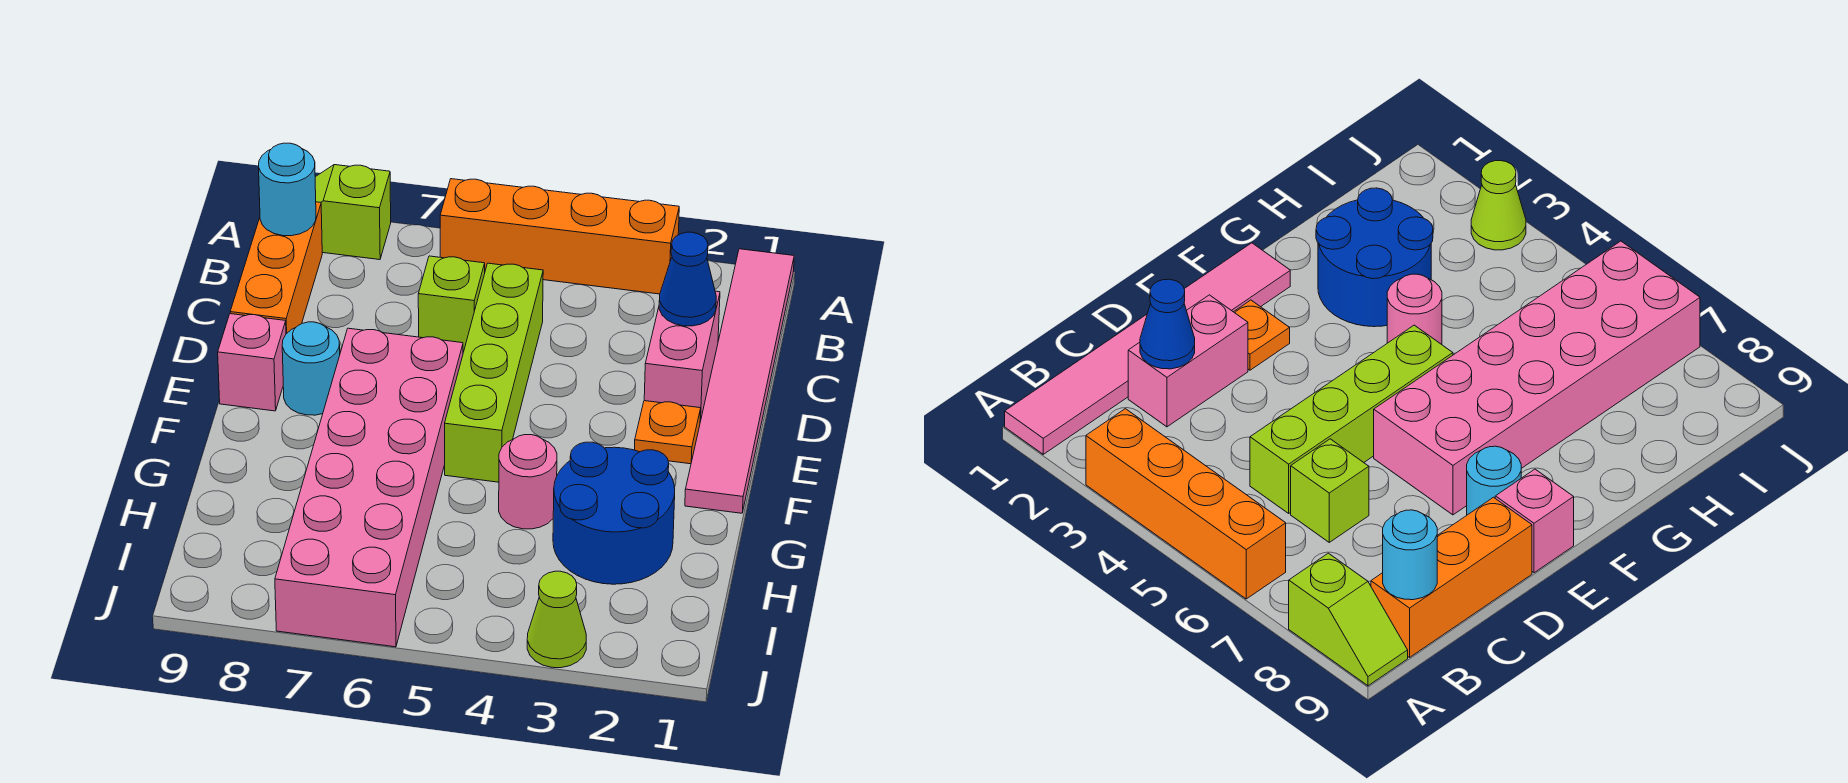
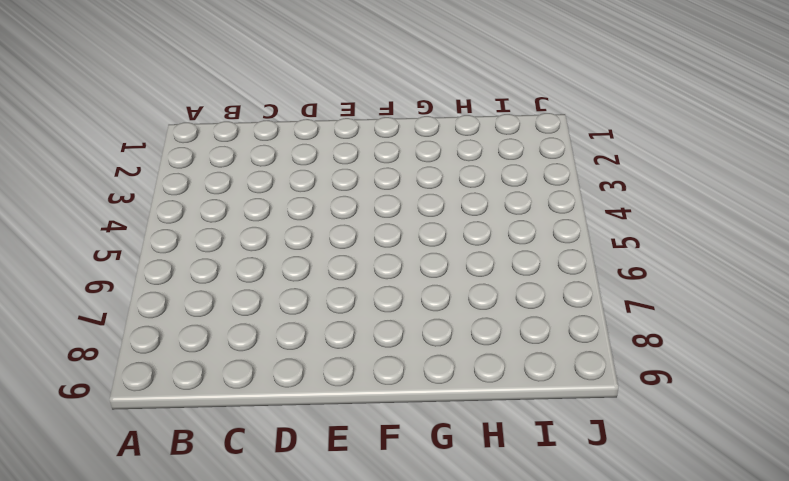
none -> pink 1x6 tile [685,249,794,513]
none -> orange 1x4 brick [440,179,679,294]
none -> lime 1x2 slope [315,165,391,260]

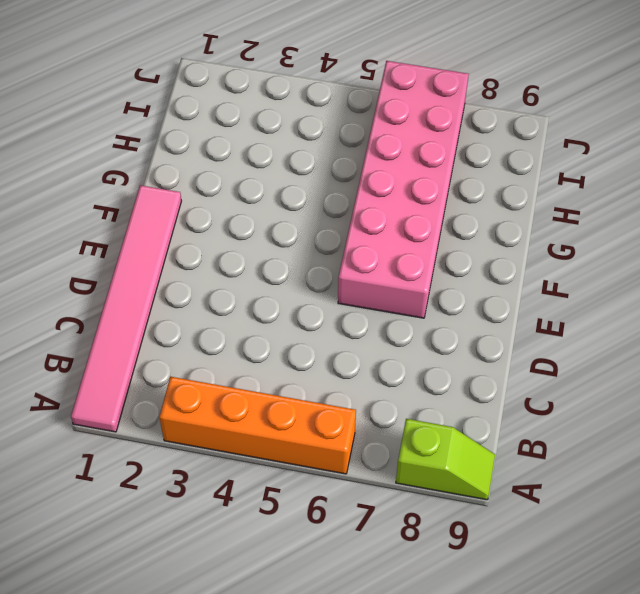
none -> orange 1x3 brick [230,202,322,334]
none -> pink 1x2 brick [644,291,720,422]
none -> lime 1x4 brick [445,263,543,482]

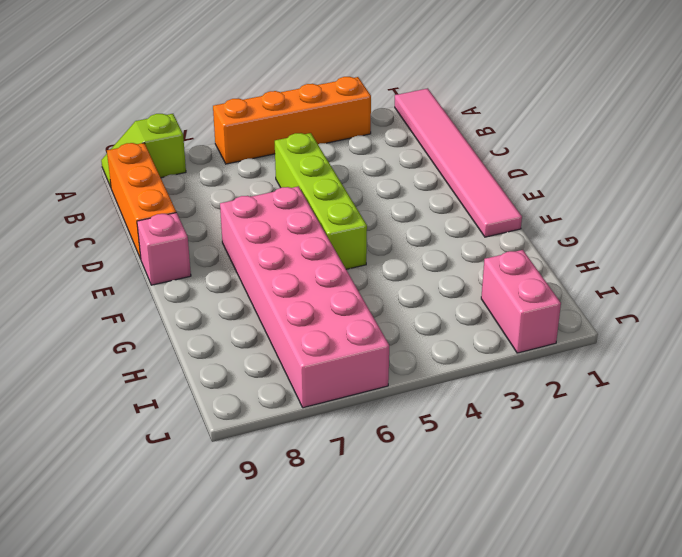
pink 1x2 brick [481,250,561,353] -> pink 1x2 brick moved to [644,291,720,422]
none -> lime 1x1 brick [418,256,485,351]
none -> orange 1x1 plate [635,401,701,464]
none -> cyan 1x1 round brick [282,322,340,415]

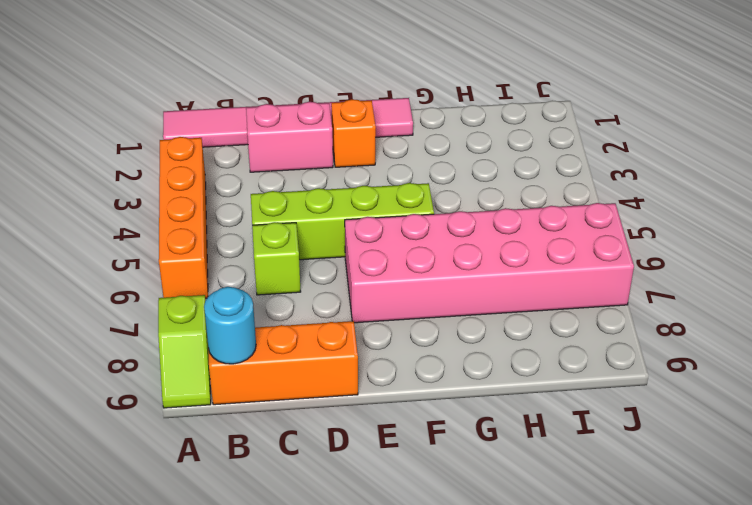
orange 1x1 brick [331,99,376,167] -> orange 1x1 plate [635,401,701,464]
none -> cyan 1x1 round brick [282,322,340,415]
none -> pink 1x1 brick [218,314,286,411]
none -> blue 2x2 round brick [553,442,675,584]

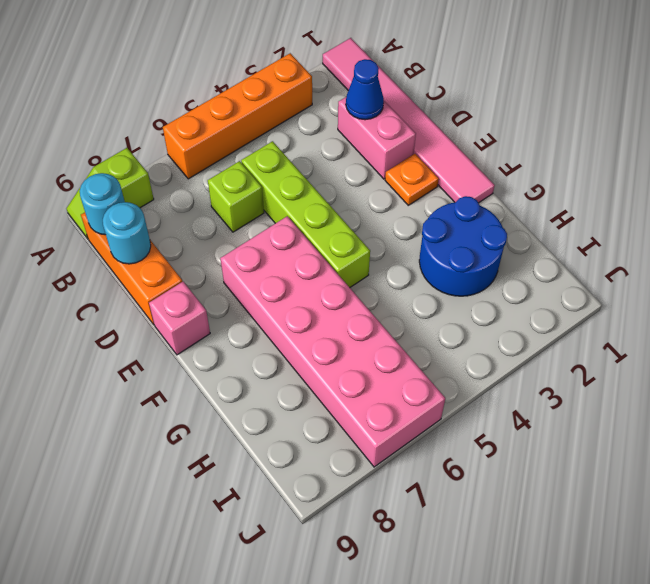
cyan 1x1 round brick [103,202,151,264] -> cyan 1x1 round brick moved to [282,322,340,415]
none -> pink 1x1 round brick [499,435,557,529]
none -> lime 1x1 cone [527,571,586,668]

